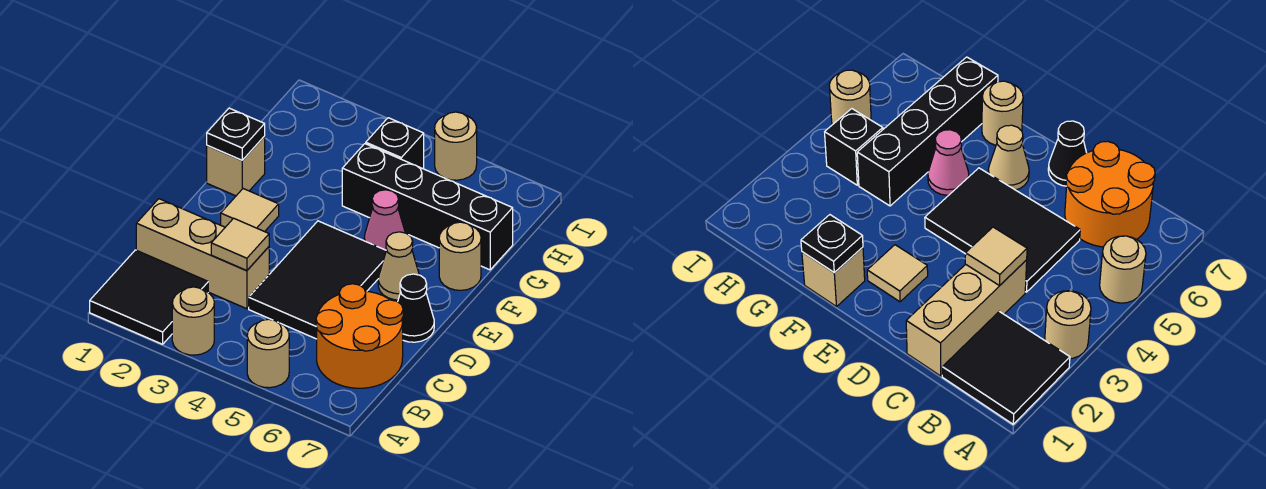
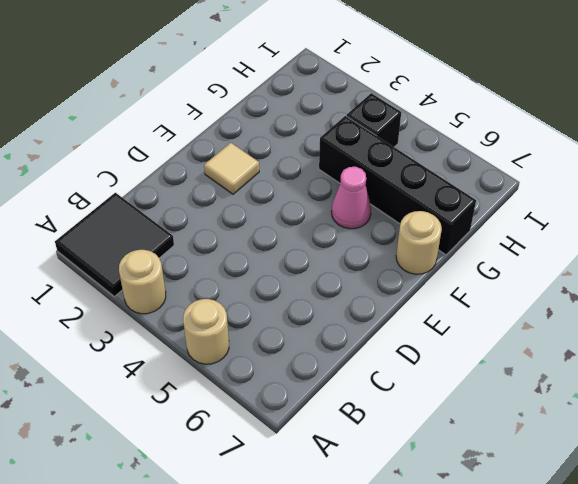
none -> orange 2x2 round brick [316,284,403,388]
none -> tan 1x3 brick [136,199,269,309]
none -> black 2x3 tile [249,221,386,339]

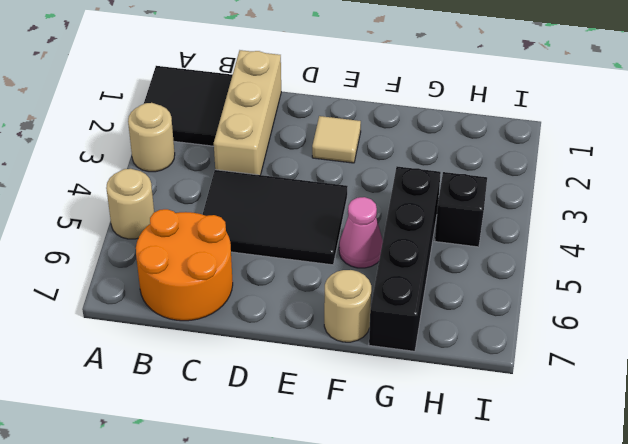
none -> black 1x1 cone [398,274,434,342]
none -> tan 1x1 cone [378,232,419,300]
none -> tan 1x1 brick [207,136,265,196]

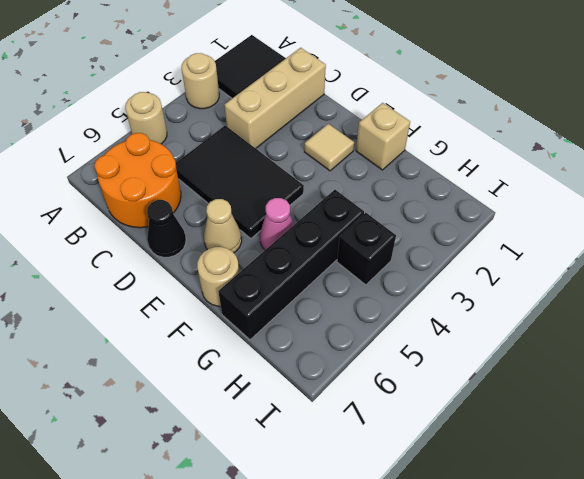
none -> tan 1x1 round brick [435,112,477,180]
none -> tan 1x1 tile [211,218,269,270]
none -> black 1x1 plate [207,108,265,160]

